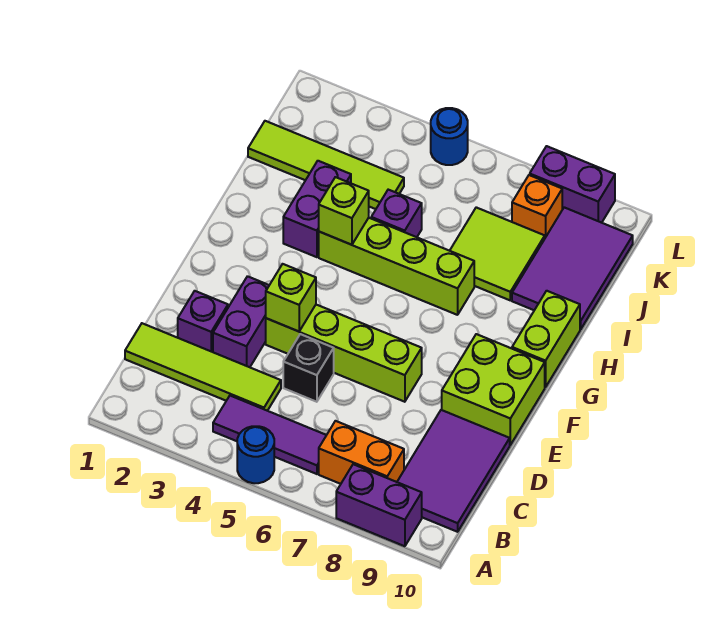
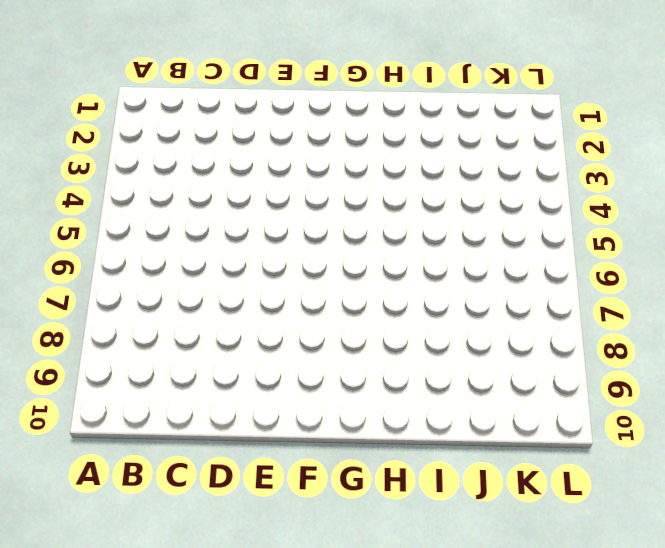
none -> blue 1x1 round brick [237,426,274,483]
none -> purple 1x2 brick [336,464,422,546]
none -> purple 1x3 tile [213,396,326,474]

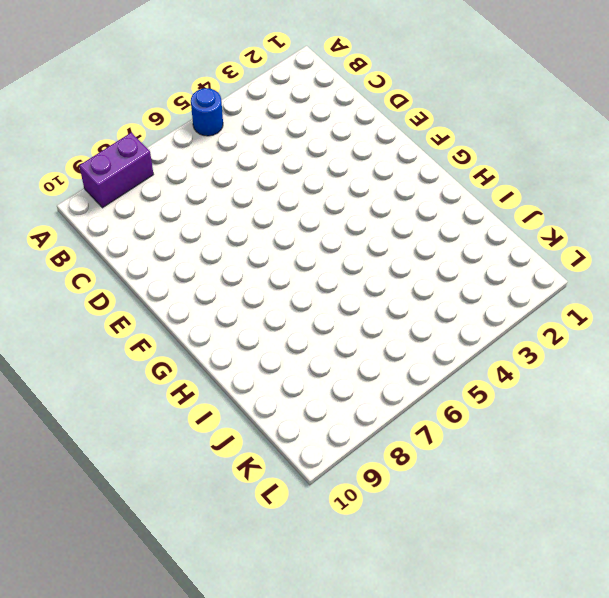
none -> purple 1x3 tile [213,396,326,474]
none -> orange 1x2 brick [319,421,404,484]
none -> purple 2x3 tile [397,410,510,532]

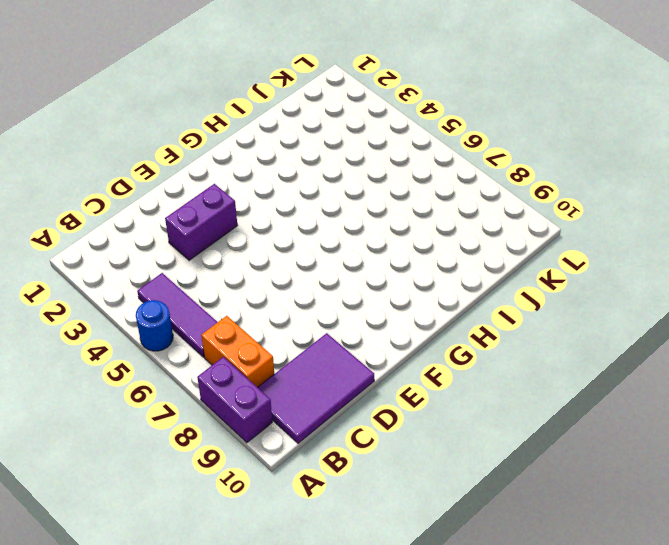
none -> lime 1x4 tile [125,323,281,411]
none -> purple 1x1 brick [178,291,228,352]
none -> black 1x1 brick [283,334,334,402]

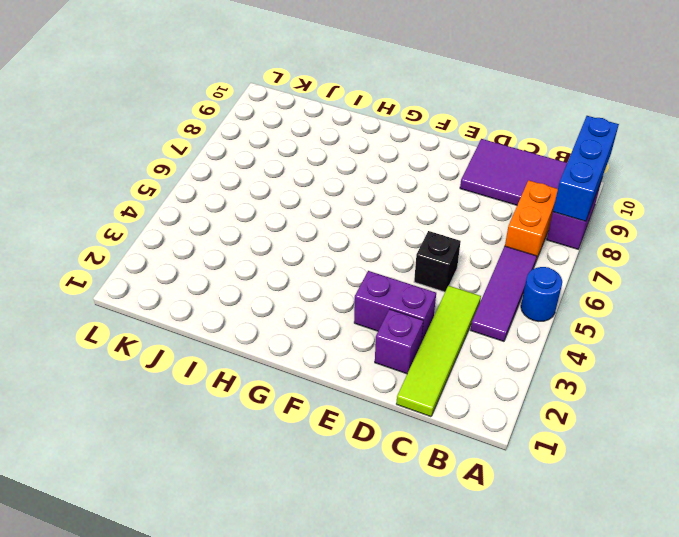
blue 1x3 brick [553,116,619,222] -> none
none -> lime 1x4 brick [266,305,422,402]
none -> lime 2x2 brick [442,334,545,445]
none -> lime 1x2 brick [512,291,580,387]

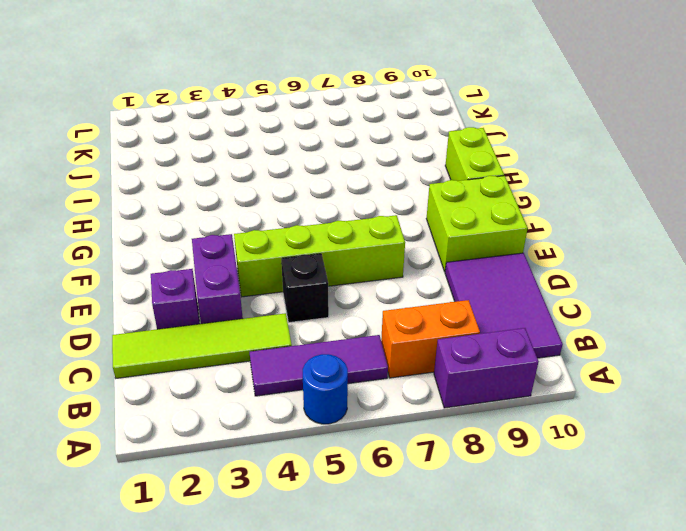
none -> purple 1x2 brick [283,161,351,257]
none -> lime 1x4 brick [319,218,474,315]
none -> purple 1x1 brick [371,190,422,237]

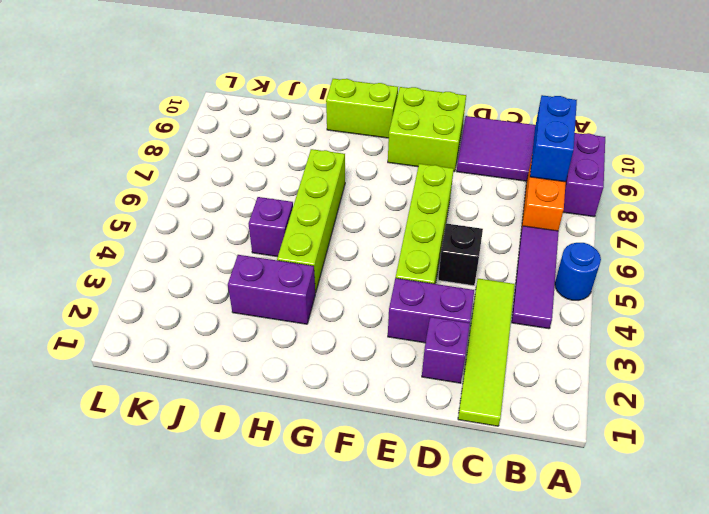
blue 1x2 brick [530,95,577,182] -> none
none -> lime 2x2 tile [450,207,545,300]
none -> purple 2x3 tile [512,207,633,329]
none -> lime 1x4 tile [248,121,404,209]

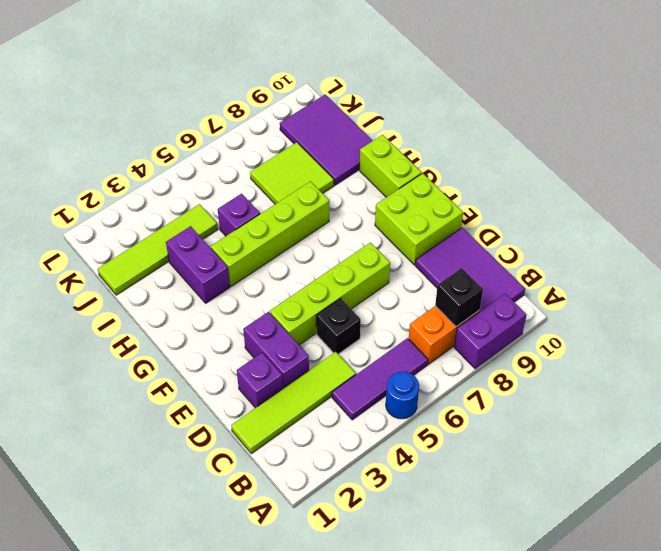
black 1x1 brick [435,268,483,327] -> none
none -> orange 1x1 brick [512,175,562,238]
none -> blue 1x1 round brick [431,108,468,165]
none -> purple 1x2 brick [530,146,615,223]

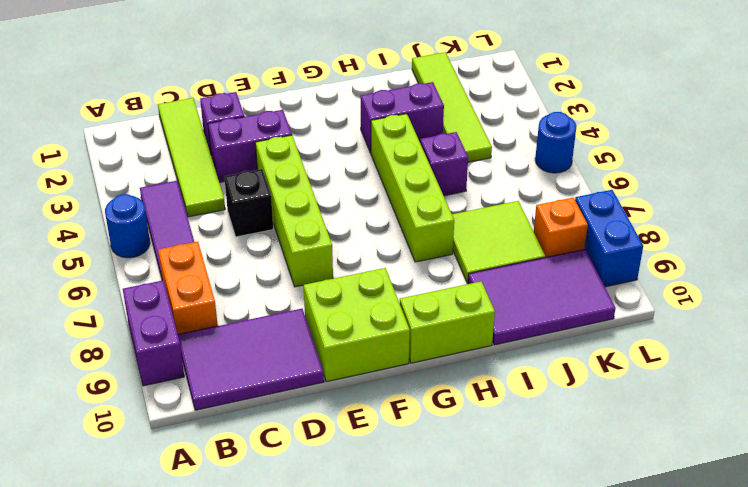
blue 1x2 brick [575,190,643,287] -> purple 1x2 brick [530,146,615,223]
none -> lime 1x1 brick [266,264,316,331]
none -> lime 1x1 brick [319,177,369,245]

